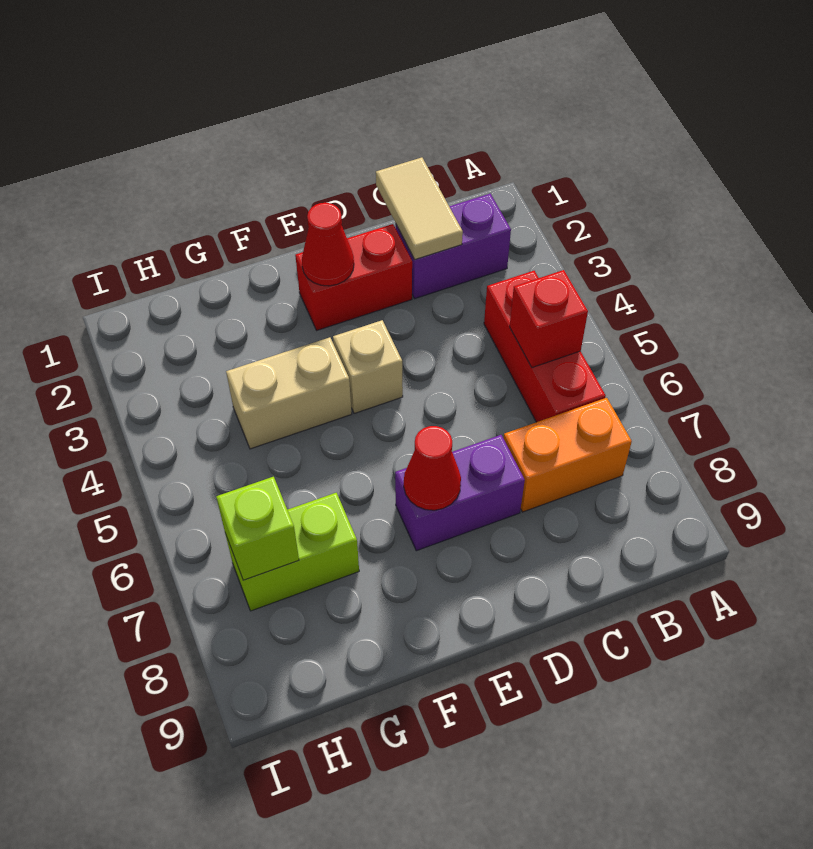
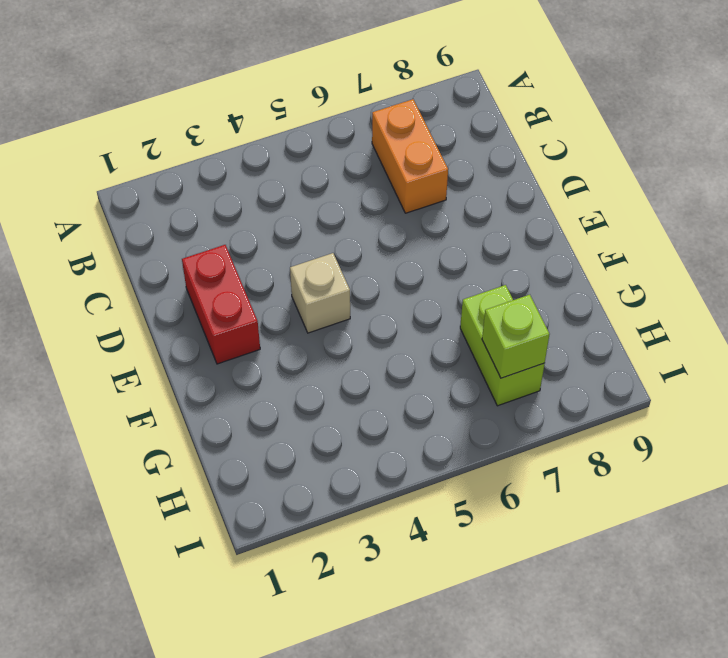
none -> purple 1x2 brick [396,194,511,299]
none -> red 1x3 brick [484,271,606,422]
none -> purple 1x2 brick [395,435,525,551]

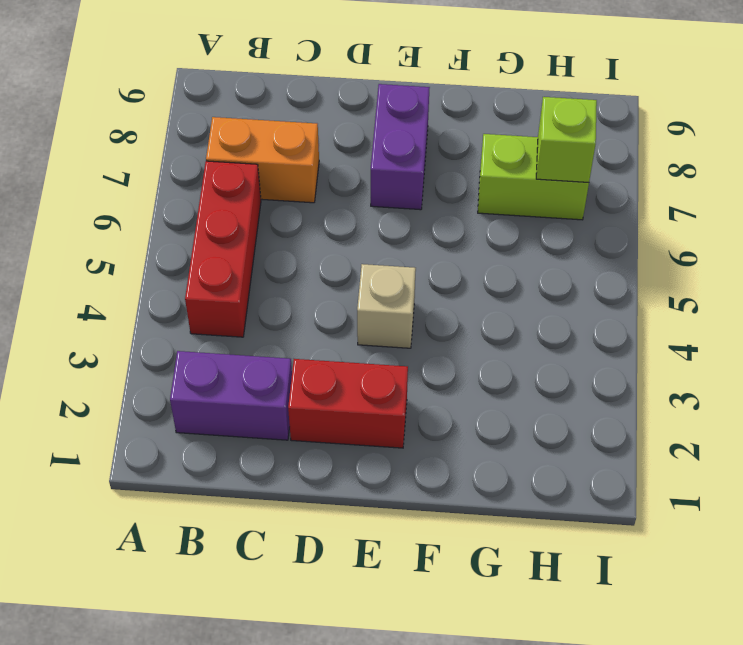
purple 1x2 brick [371,84,430,210] -> purple 1x2 brick turned to [395,435,525,551]
none -> tan 1x2 brick [226,337,352,449]
none -> red 1x1 brick [510,270,588,368]
none -> tan 1x2 tile [376,158,463,259]

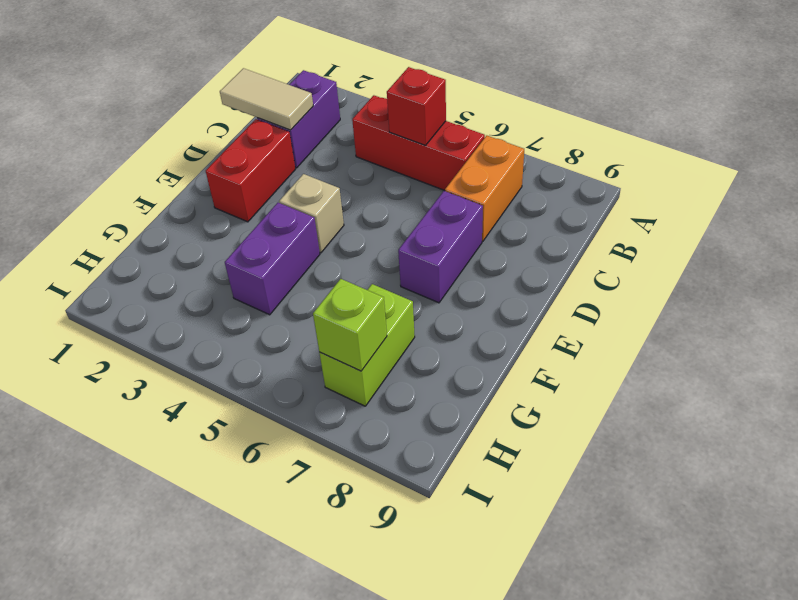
purple 1x2 brick [225,203,320,315] -> tan 1x2 brick [226,337,352,449]
none -> red 1x1 cone [302,203,354,286]
none -> red 1x1 cone [404,426,461,510]

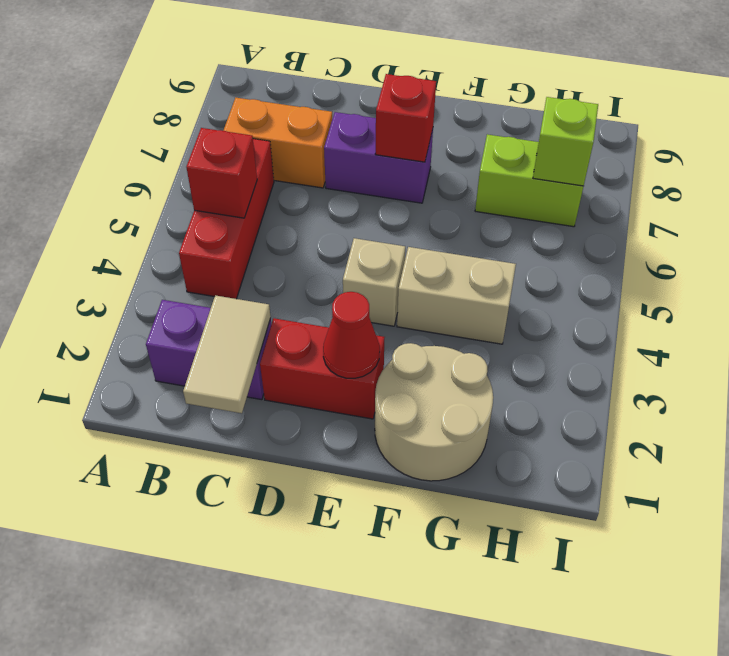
red 1x1 brick [375,74,436,162] -> red 1x1 cone [404,426,461,510]
tan 2x2 round brick [375,343,493,481] -> none

